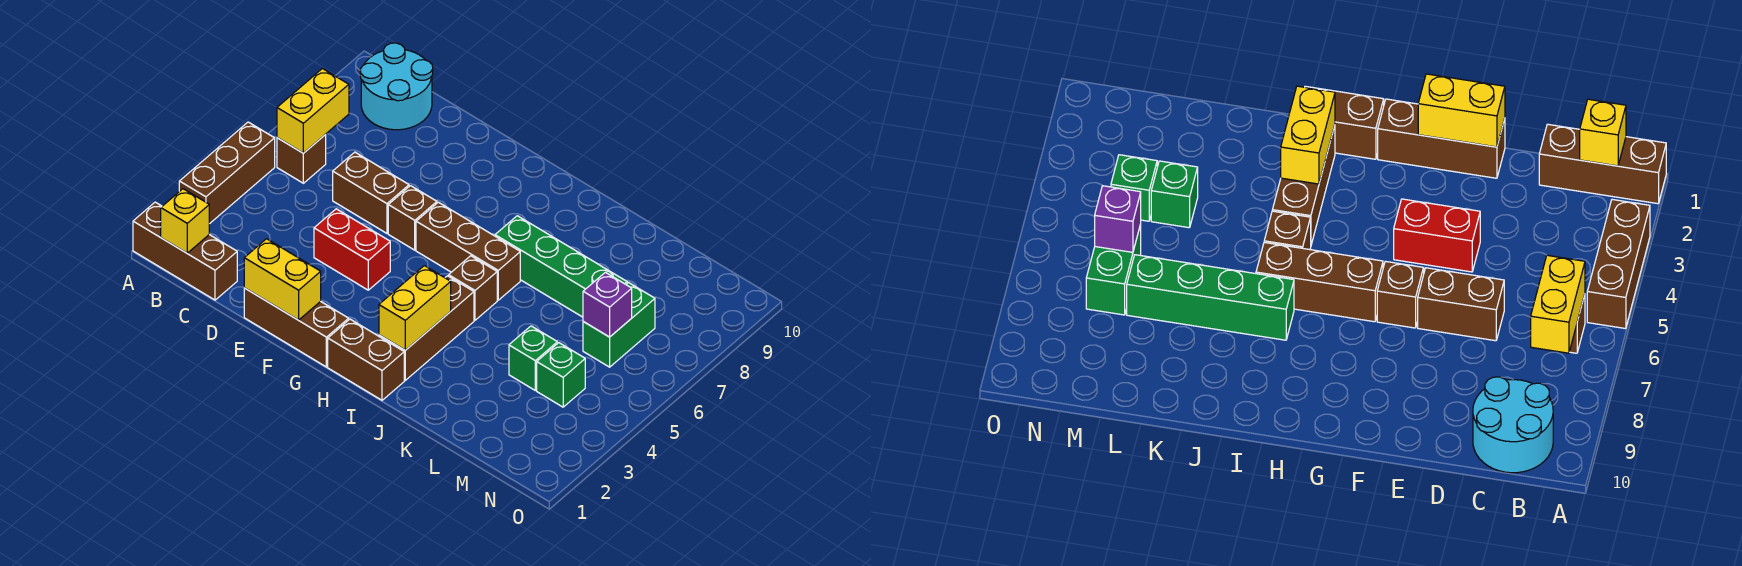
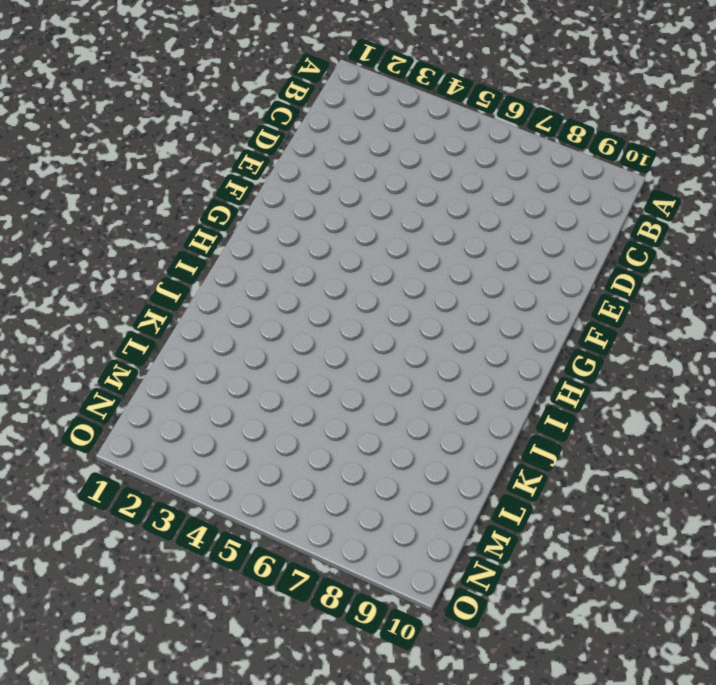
none -> brown 1x3 brick [133,202,237,300]
none -> brown 1x3 brick [179,122,275,224]
none -> brown 1x1 brick [277,135,326,183]

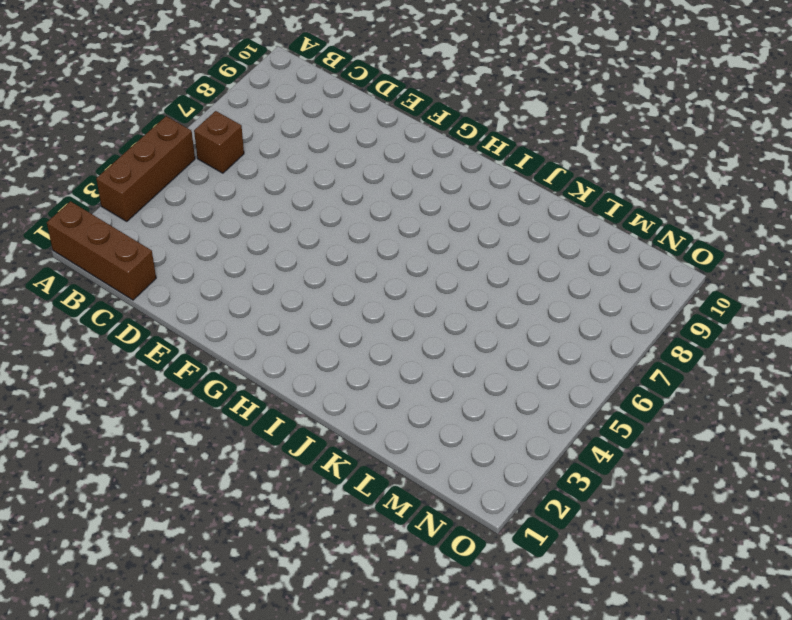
none -> cyan 2x2 round brick [360,43,433,130]
none -> brown 1x2 brick [333,152,409,233]
none -> brown 1x3 brick [244,288,349,367]

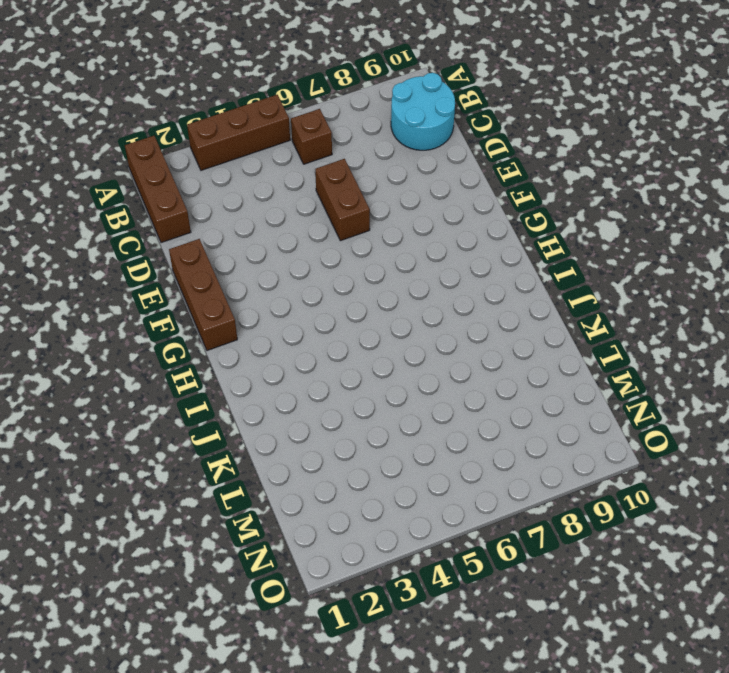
none -> red 1x2 brick [314,209,390,290]
none -> brown 1x1 brick [388,186,437,250]
none -> brown 1x3 brick [416,202,520,300]

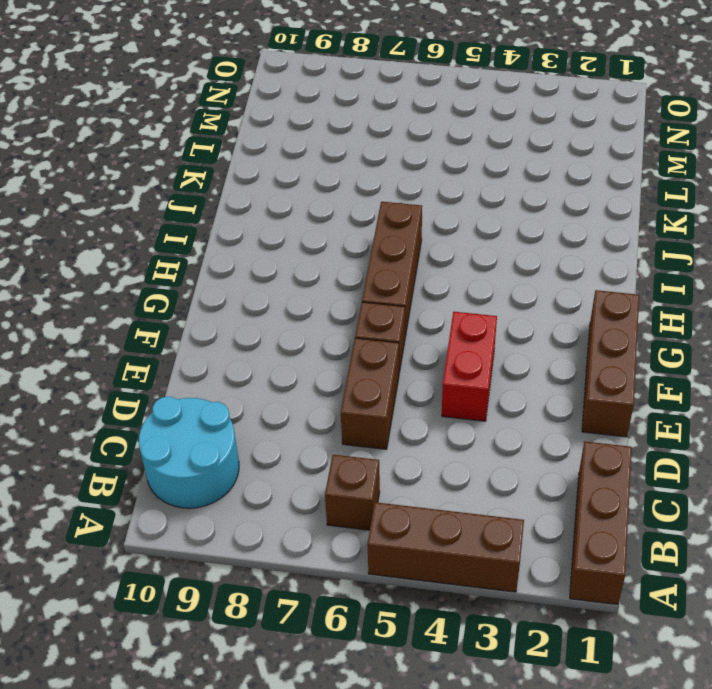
none -> brown 1x2 brick [328,319,404,400]
none -> brown 1x3 brick [379,276,474,380]
none -> brown 1x1 brick [449,256,497,320]

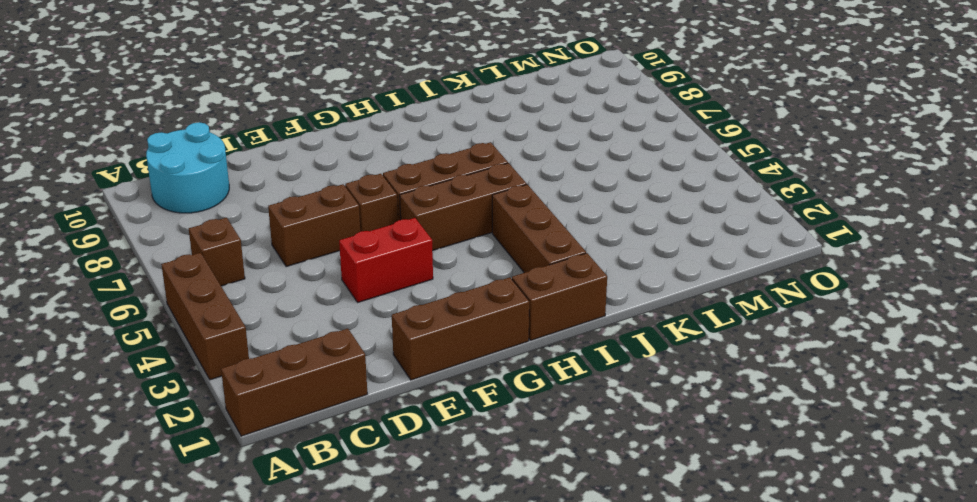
brown 1x3 brick [400,163,527,251] -> brown 1x1 brick [449,256,497,320]
none -> green 1x4 brick [495,216,627,317]
none -> green 1x1 brick [509,326,557,390]
none -> green 1x1 brick [537,343,585,407]

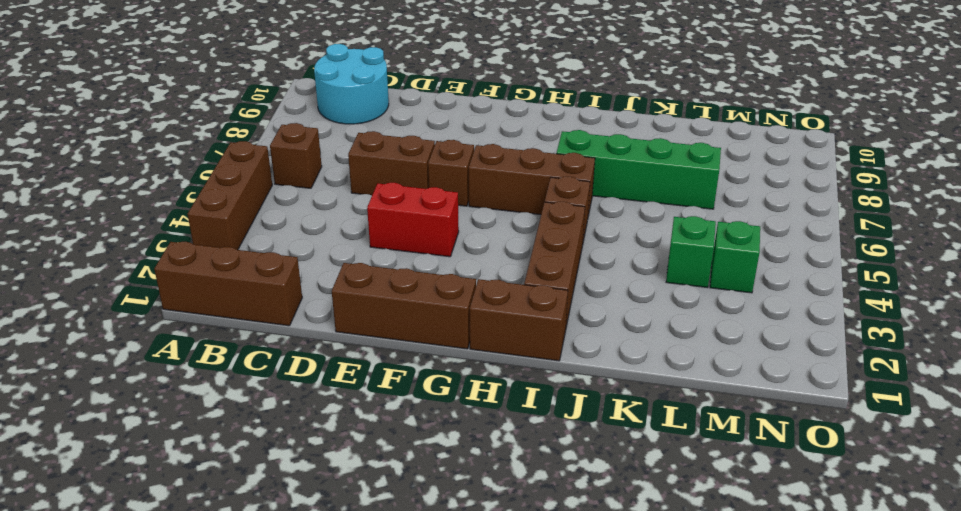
none -> green 1x2 brick [583,283,655,367]
none -> yellow 1x1 brick [161,189,209,253]
none -> yellow 1x2 brick [277,69,349,153]

